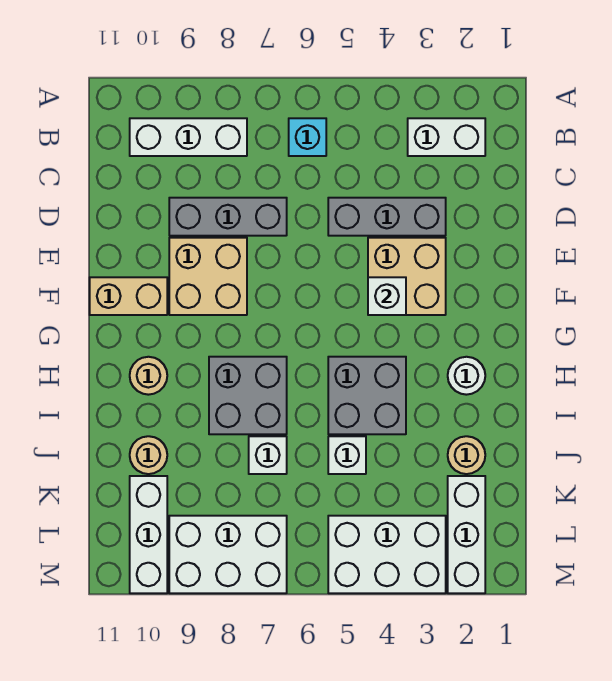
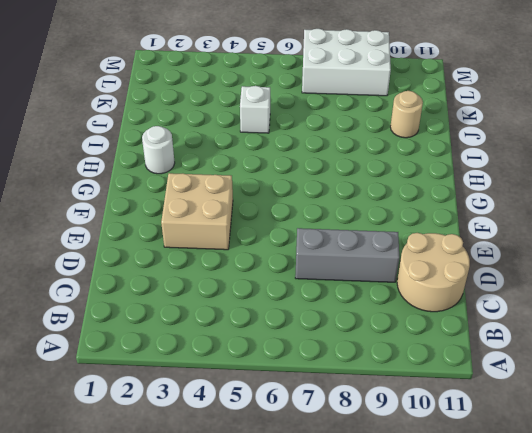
tan 2x2 round brick [397,233,470,312] -> none
none -> white 1x2 brick [408,118,485,156]
none -> cyan 1x1 brick [289,118,326,156]
none -> white 1x3 brick [130,118,247,156]

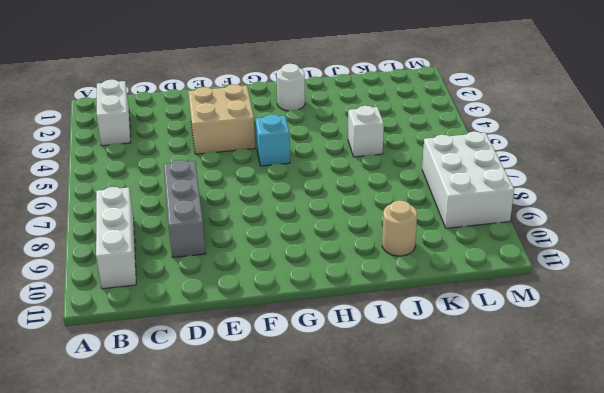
cyan 1x1 brick [256,115,290,166] -> cyan 1x1 brick moved to [289,118,326,156]
none -> grey 1x3 brick [328,198,446,236]
none -> tan 2x2 brick [169,238,247,315]
none -> tan 1x2 brick [90,277,167,315]

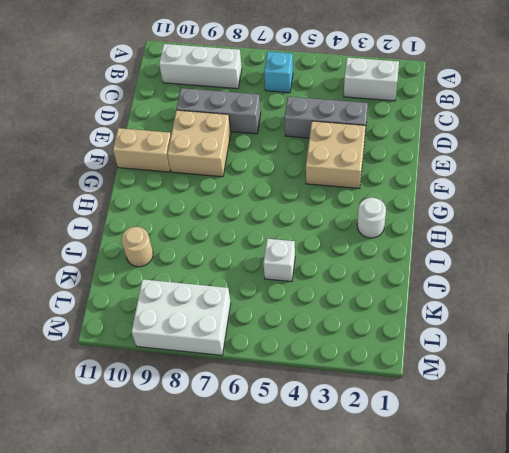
none -> grey 2x2 brick [328,357,406,434]
none -> grey 2x2 brick [209,357,287,434]
none -> tan 1x1 round brick [130,357,167,395]

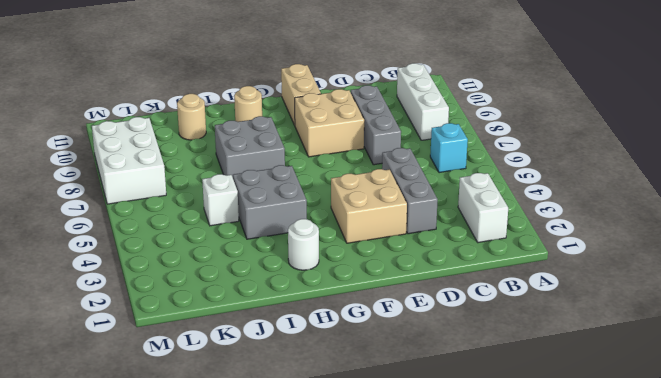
none -> tan 1x1 round brick [448,436,485,474]
none -> white 1x1 brick [249,436,287,474]
none -> white 1x3 brick [448,476,485,593]

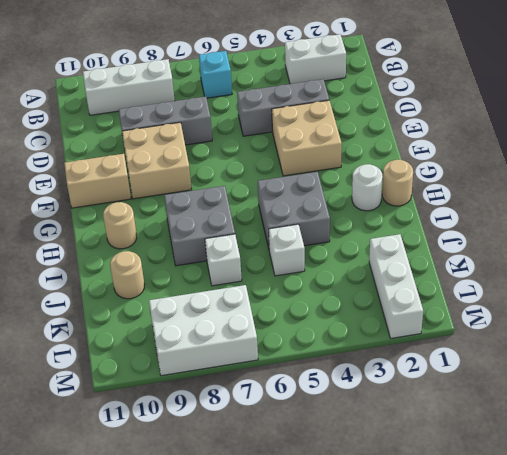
tan 1x1 round brick [382,160,413,206] -> tan 1x1 round brick moved to [448,436,485,474]
none -> white 1x3 brick [130,476,167,593]
none -> white 2x3 brick [328,516,446,593]
none -> white 1x1 brick [368,277,406,315]

